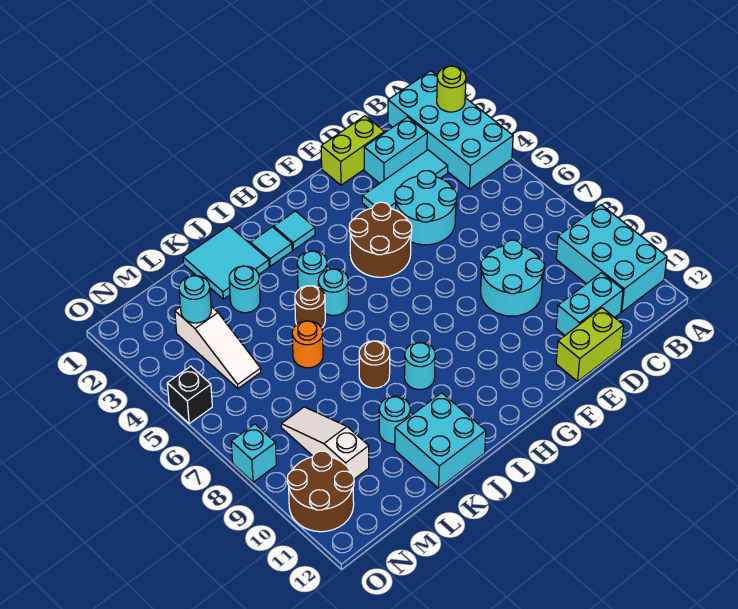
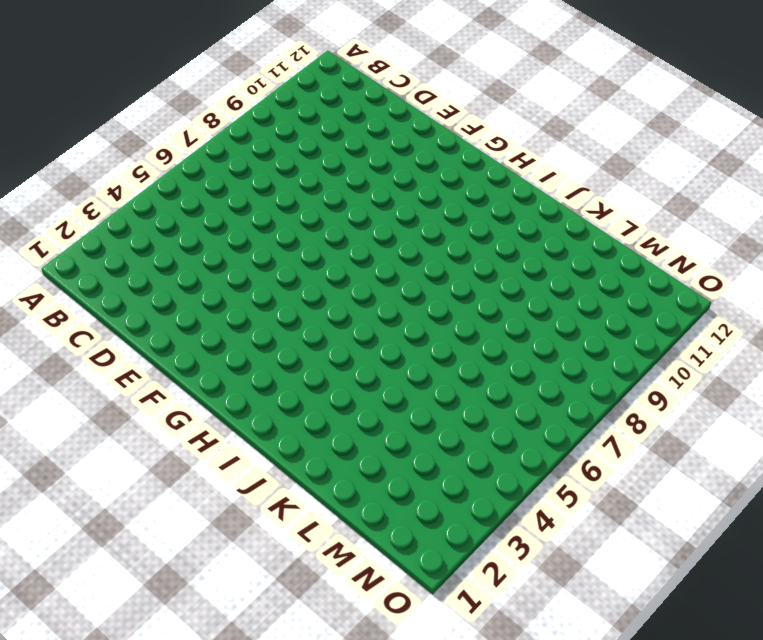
none -> cyan 2x4 brick [388,71,513,189]
none -> cyan 2x3 brick [556,205,667,312]
none -> cyan 1x2 brick [364,117,427,183]

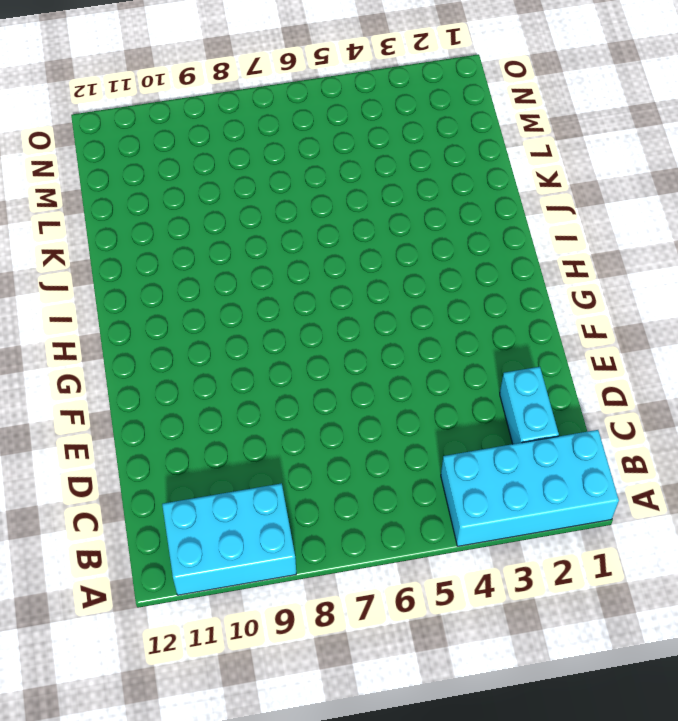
none -> cyan 1x3 tile [362,150,448,210]
none -> cyan 1x2 brick [556,273,623,335]
none -> lime 1x2 brick [321,116,384,185]

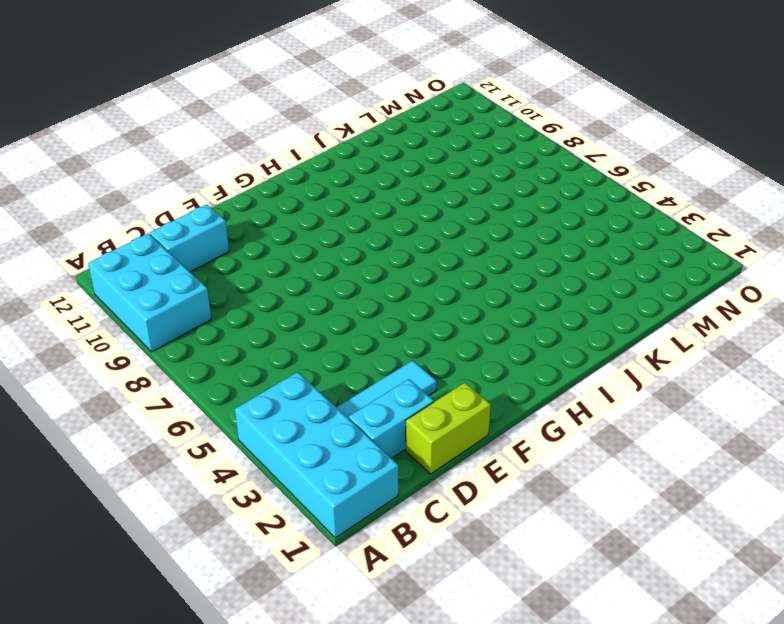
none -> cyan 2x2 round brick [395,171,457,245]
none -> cyan 2x2 round brick [481,240,544,316]
none -> lime 1x2 brick [556,308,624,381]

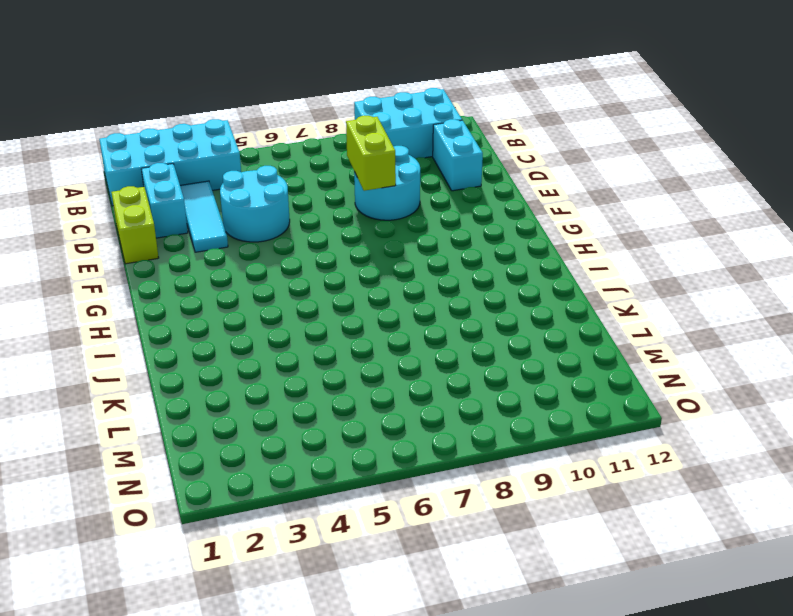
lime 1x2 brick [346,116,396,191] -> lime 1x2 brick moved to [556,308,624,381]
none -> brown 2x2 round brick [349,202,412,277]
none -> cyan 1x1 tile [274,211,315,250]
none -> cyan 1x1 tile [250,227,292,266]

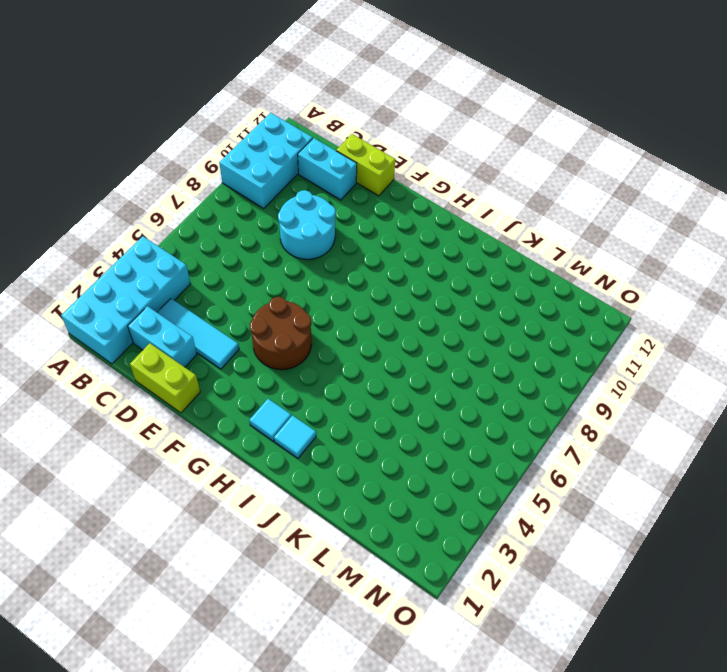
none -> cyan 2x2 round brick [395,171,457,245]
none -> cyan 1x1 round brick [297,251,327,289]
none -> cyan 1x1 round brick [318,269,349,315]

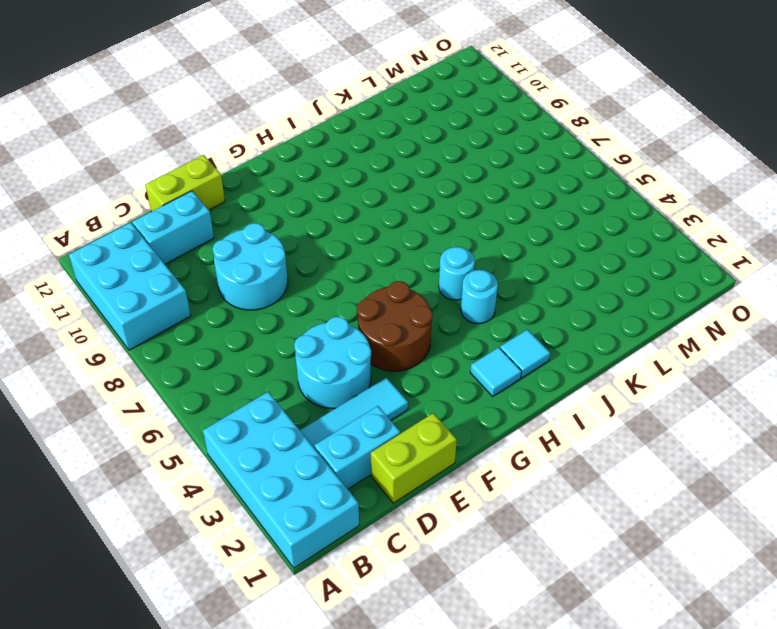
none -> cyan 1x1 round brick [404,342,435,390]
none -> cyan 2x2 tile [183,226,269,299]
none -> brown 1x1 round brick [295,286,325,328]

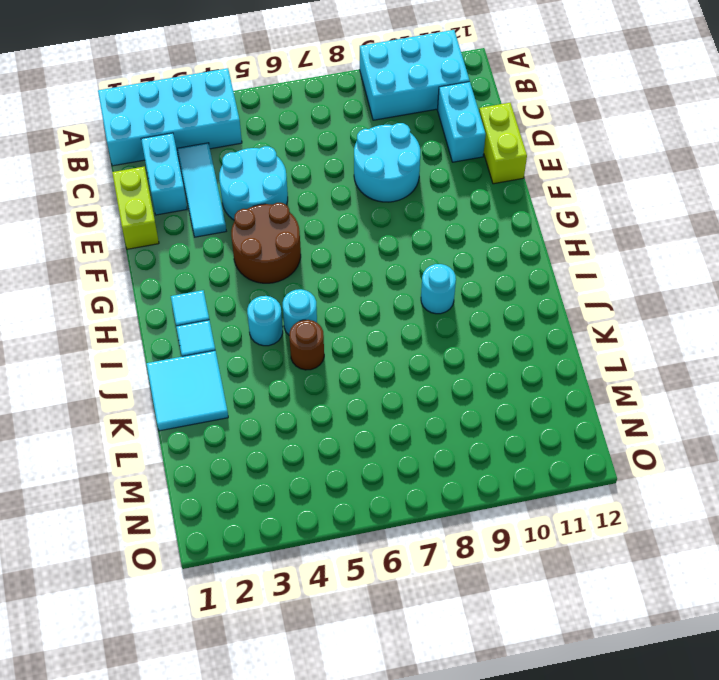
none -> brown 1x1 round brick [359,341,390,388]
none -> cyan 2x2 brick [395,393,486,488]
none -> cyan 1x1 round brick [229,266,260,313]

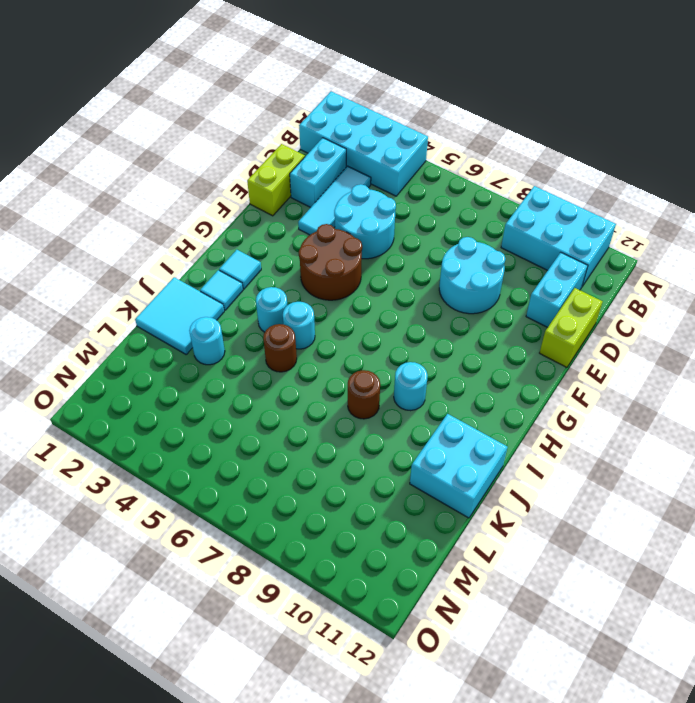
none -> orange 1x1 round brick [292,321,323,368]
none -> cyan 1x1 round brick [379,396,410,444]
none -> white 1x3 slope [175,307,261,388]

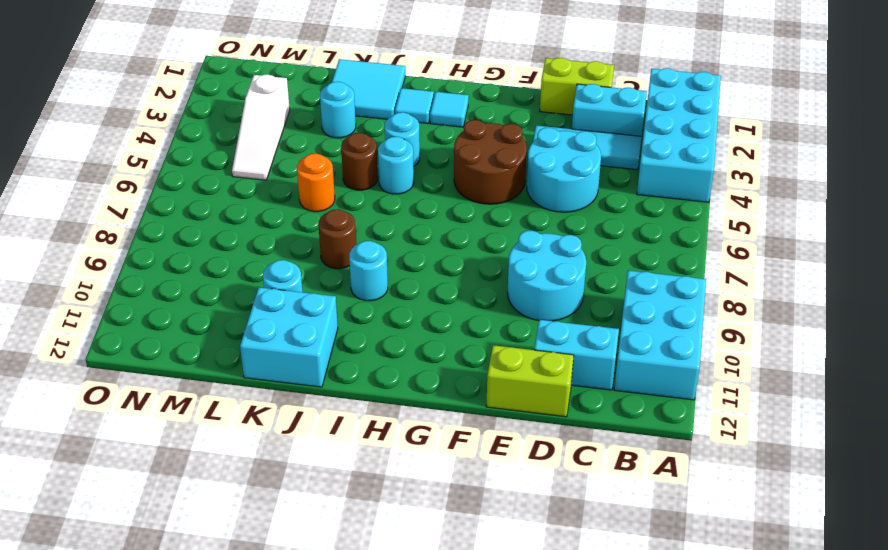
none -> white 1x3 slope [281,407,369,479]
none -> brown 2x2 round brick [287,451,354,532]
none -> black 1x1 brick [167,366,212,424]

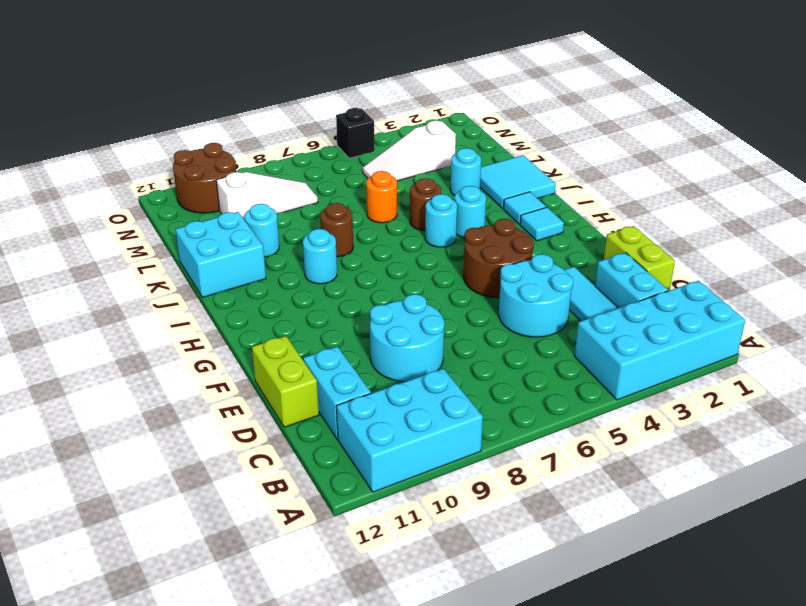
none -> cyan 1x1 brick [231,424,276,482]
none -> lime 1x1 round brick [437,66,466,112]
none -> cyan 1x1 round brick [179,276,211,323]

